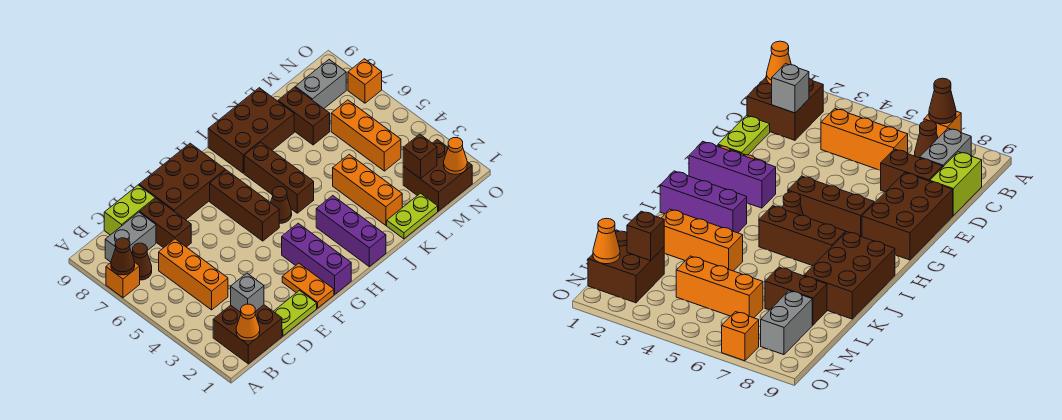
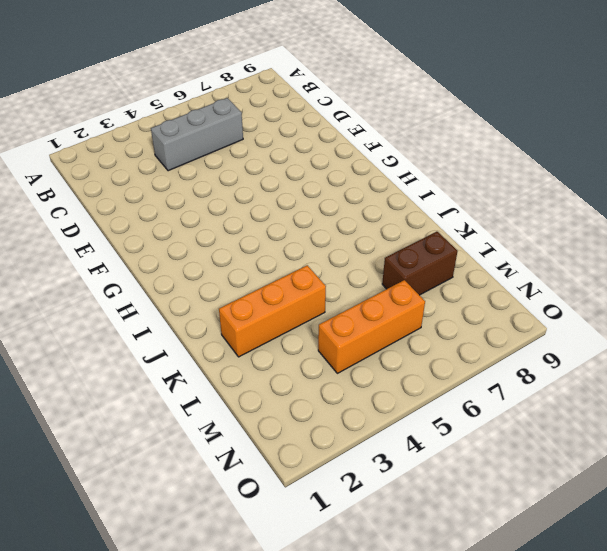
grey 1x3 brick [151,98,243,171] -> orange 1x3 brick [159,239,228,310]
none -> orange 1x1 brick [106,262,140,298]
none -> brown 2x2 brick [213,305,282,364]
none -> brown 1x1 cone [132,243,152,280]

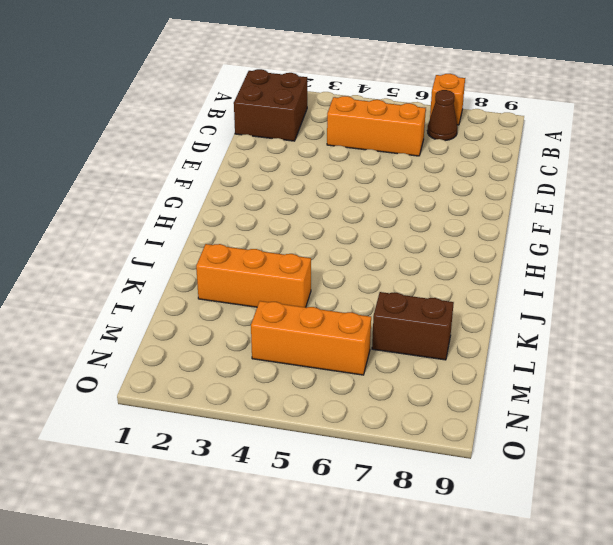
none -> grey 1x2 brick [105,212,156,262]
none -> lime 1x2 brick [104,185,155,235]
none -> lime 1x2 plate [273,291,317,336]

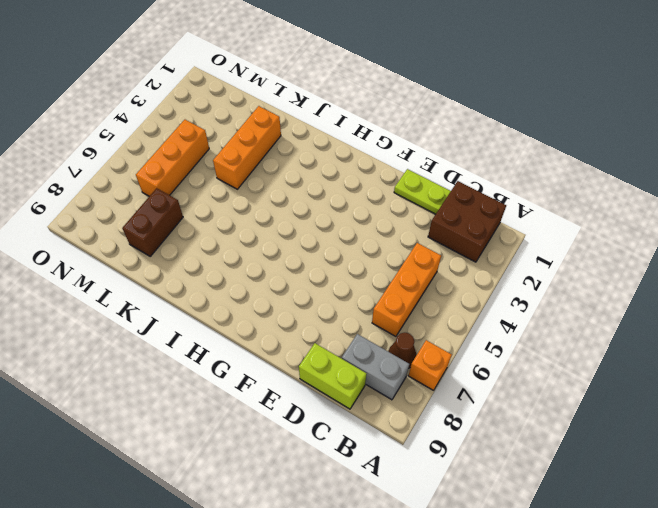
none -> brown 1x2 brick [140,198,191,248]
none -> brown 2x3 brick [139,143,225,220]
none -> orange 1x2 plate [282,263,334,308]

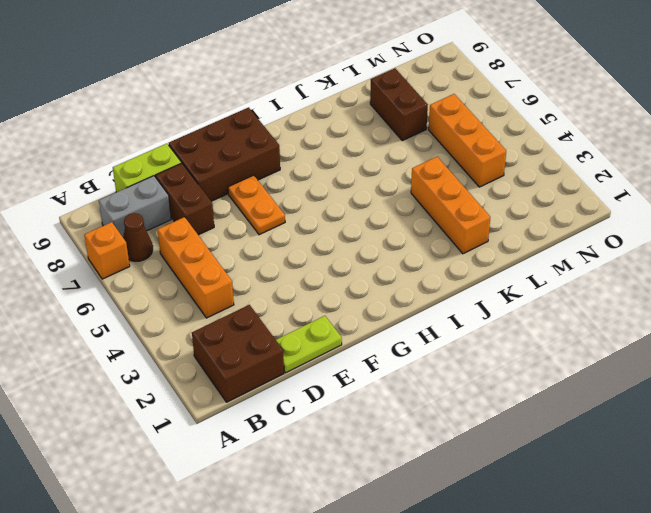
orange 1x2 plate [228,175,285,235] -> orange 1x2 plate moved to [282,263,334,308]
none -> purple 1x3 brick [282,223,351,294]
none -> brown 1x3 brick [210,170,279,241]
none -> brown 1x1 cone [270,187,292,223]

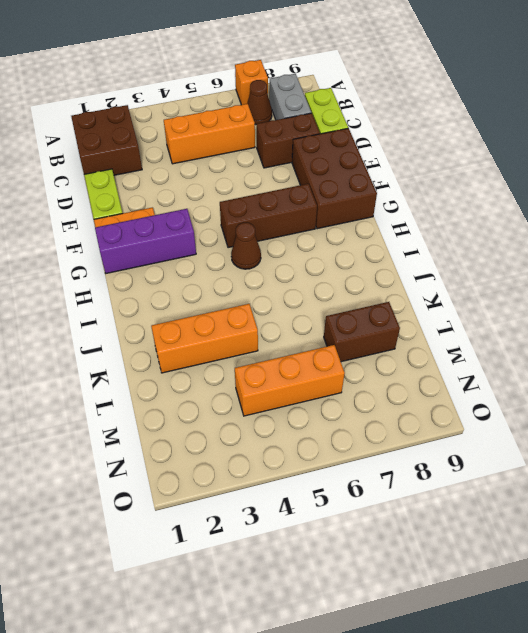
none -> purple 1x3 brick [316,196,386,266]
none -> brown 1x3 brick [244,142,314,213]
none -> brown 2x3 brick [208,88,294,173]

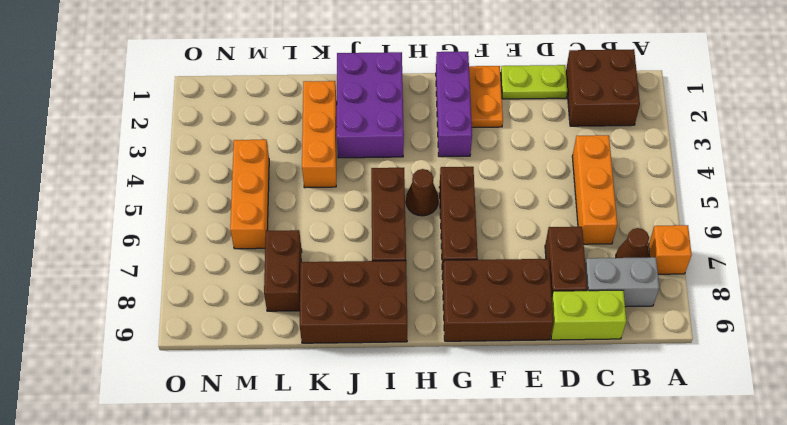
purple 2x3 brick [337,52,404,158] -> purple 1x3 brick [316,196,386,266]
none -> lime 1x2 plate [387,193,438,239]
none -> brown 2x2 brick [403,140,472,211]
none -> grey 1x2 brick [295,60,346,109]

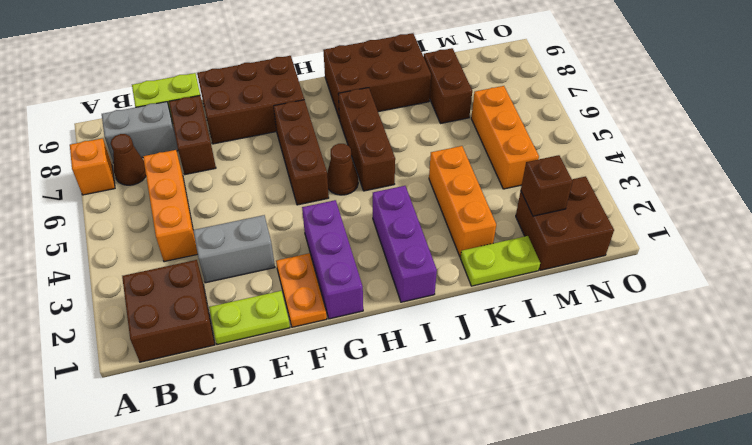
grey 1x2 brick [193,215,275,283] -> grey 1x2 brick moved to [295,60,346,109]
none -> orange 1x1 brick [348,59,382,103]
none -> brown 1x1 cone [111,238,135,275]
none -> orange 1x1 cone [236,304,260,341]

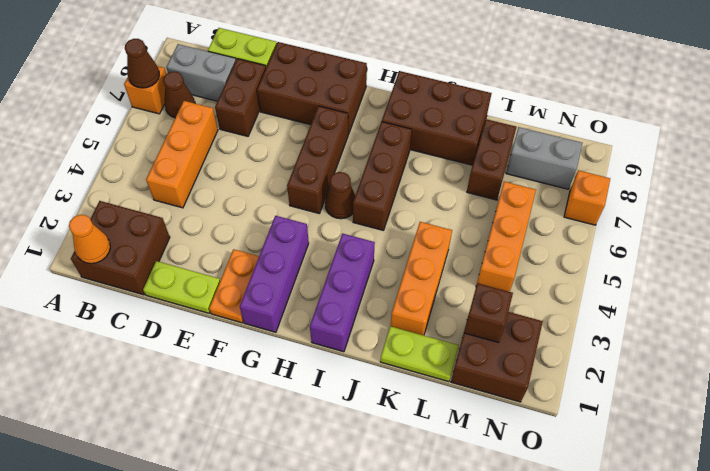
none -> grey 1x1 brick [231,273,264,312]
none -> orange 1x1 cone [444,138,467,174]

